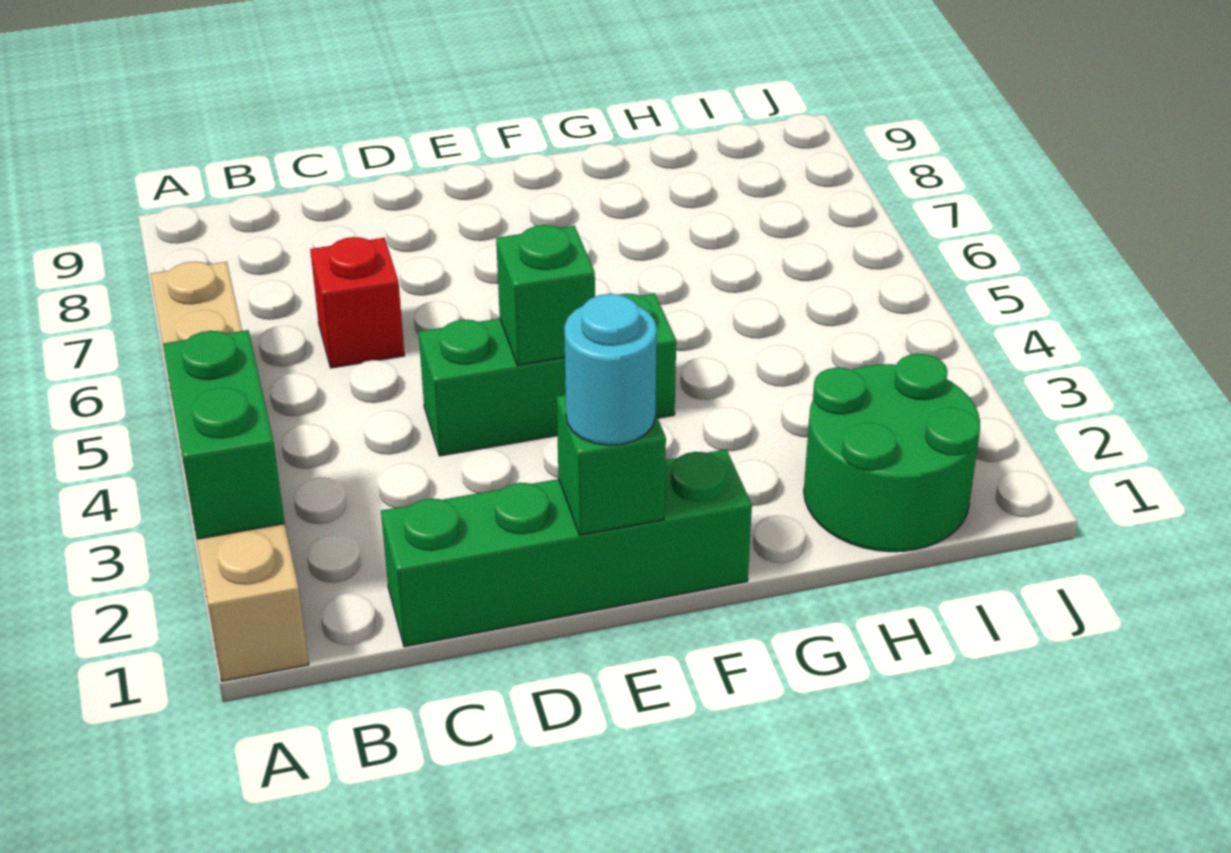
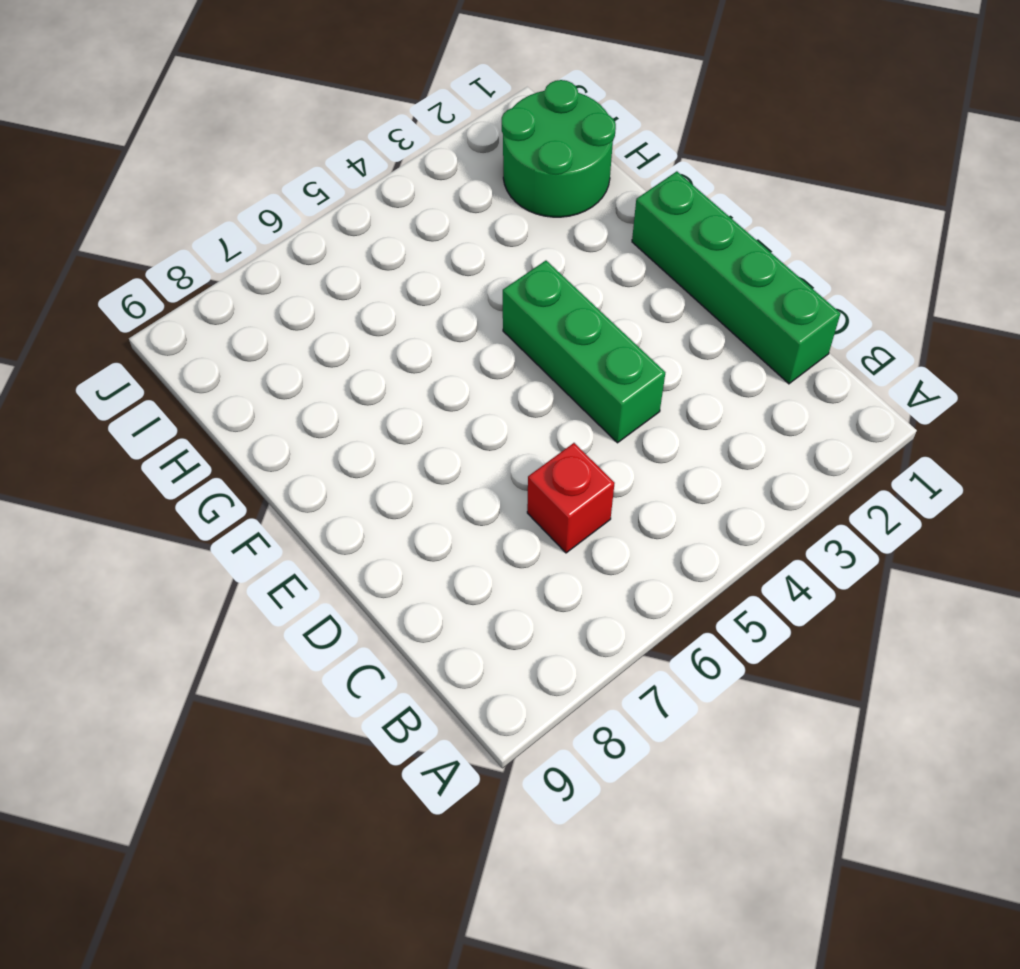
none -> tan 1x6 brick [151,262,309,681]
none -> green 1x2 brick [163,330,285,539]

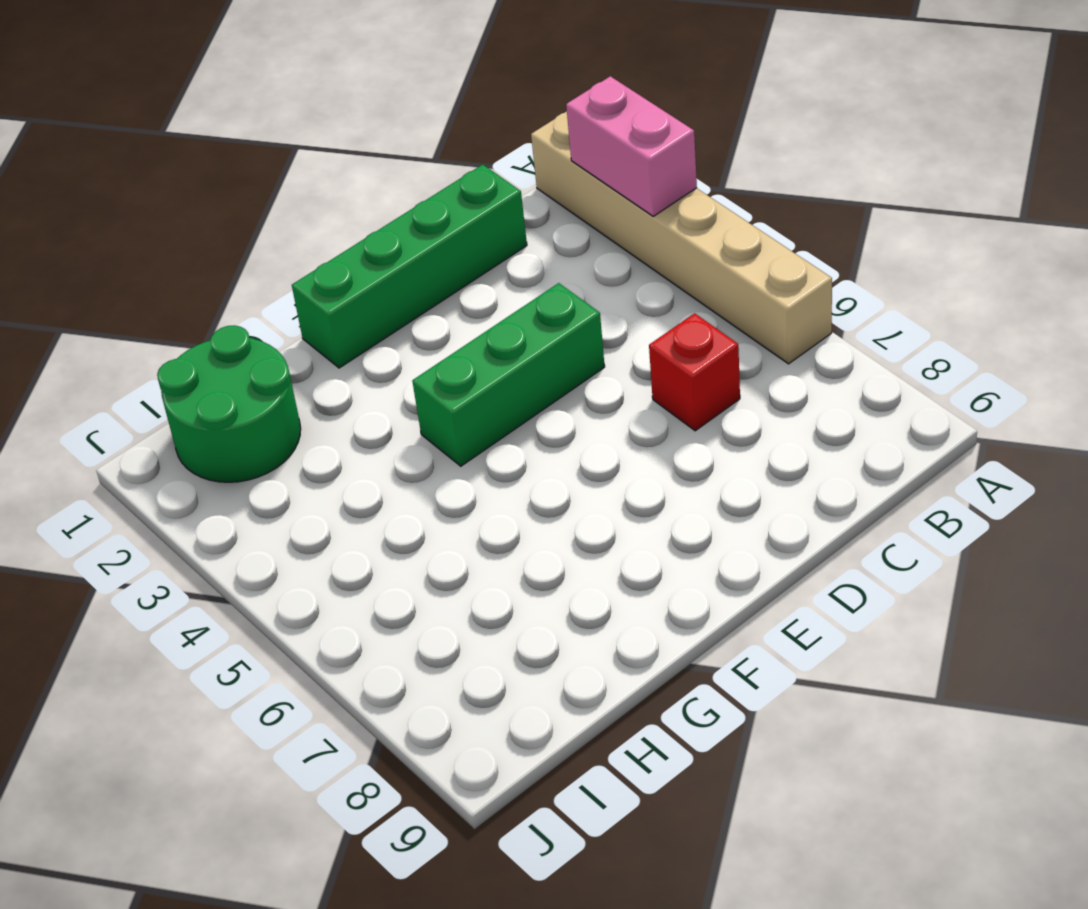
pink 1x2 brick [566,76,697,216] -> green 1x2 brick [163,330,285,539]
none -> green 1x1 brick [557,395,666,535]
none -> green 1x1 brick [496,225,595,365]

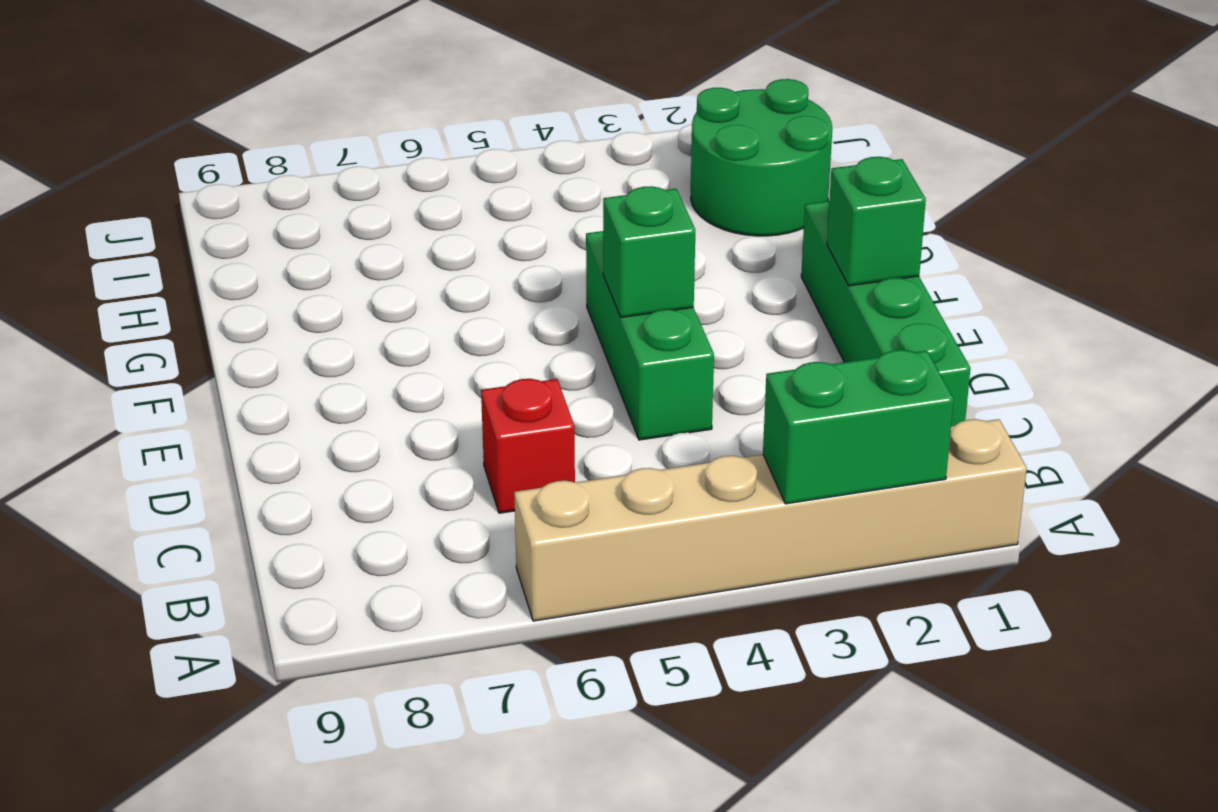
none -> cyan 1x1 round brick [564,294,657,445]

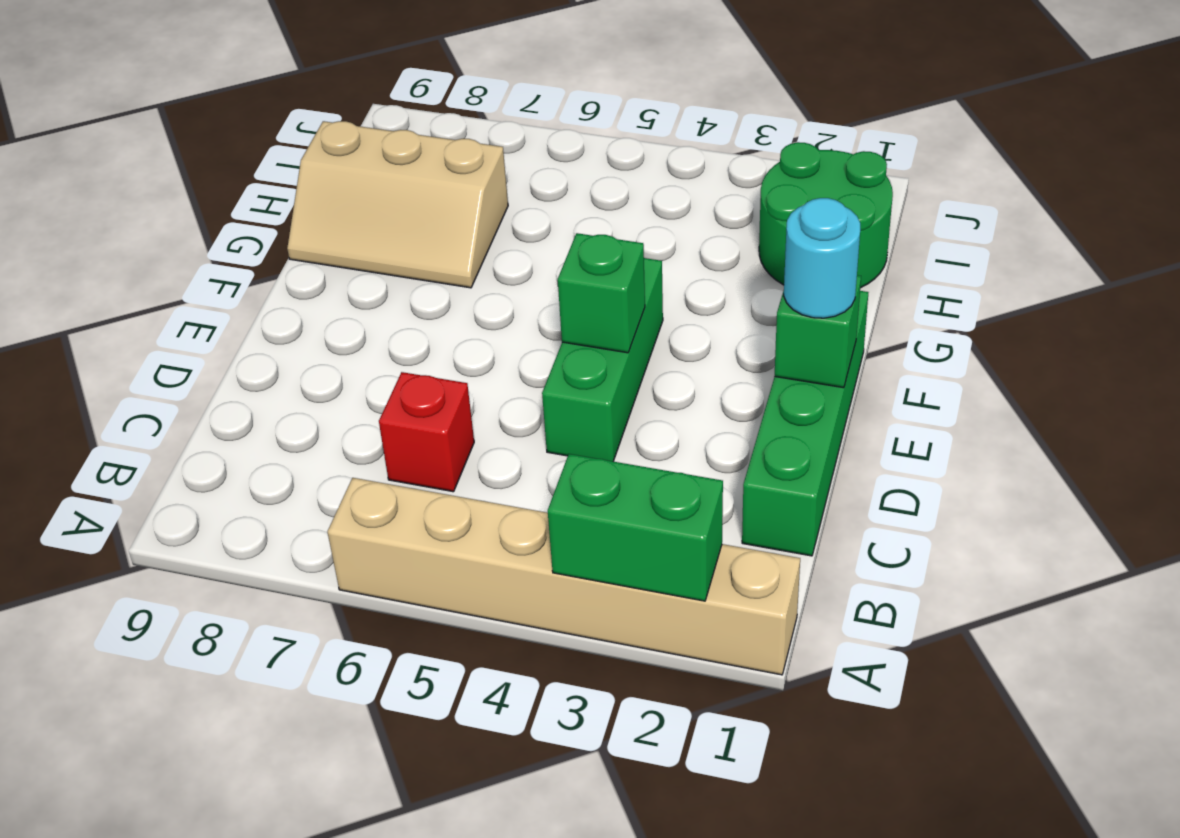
tan 2x3 slope [287,121,508,288] -> none

